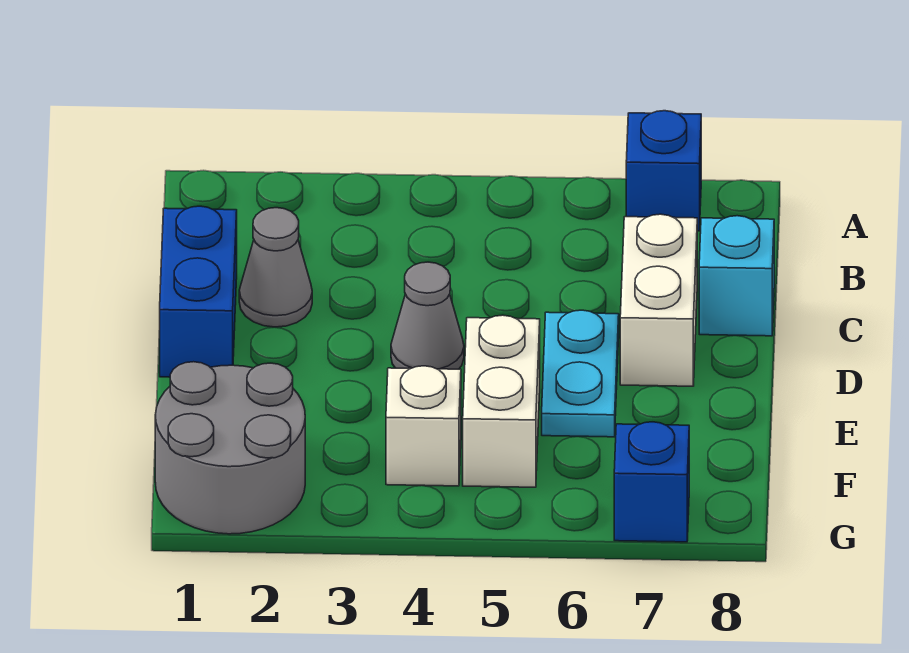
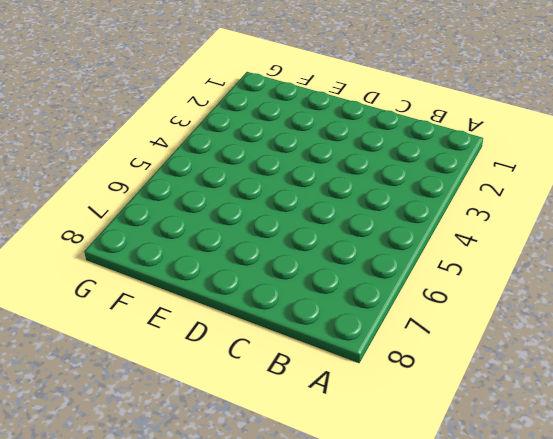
none -> blue 1x1 brick [626,111,701,231]
none -> blue 1x2 brick [160,206,237,377]

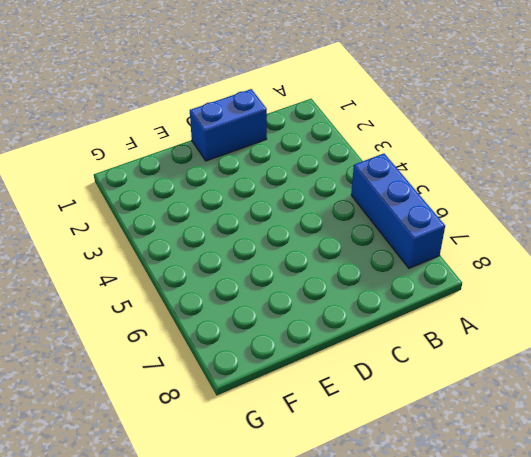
blue 1x3 brick [351,154,445,268] -> blue 1x1 brick [626,111,701,231]
none -> grey 1x1 cone [239,208,312,327]
none -> white 1x2 brick [620,214,697,386]

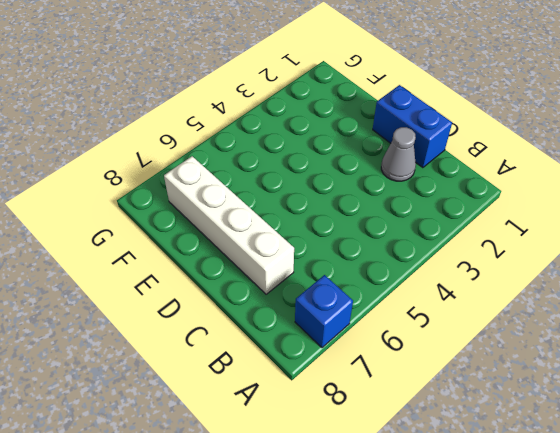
white 1x4 brick [164,156,294,294] -> white 1x2 brick [620,214,697,386]
none -> cyan 1x1 brick [699,216,774,336]
none -> grey 1x1 cone [391,262,464,369]

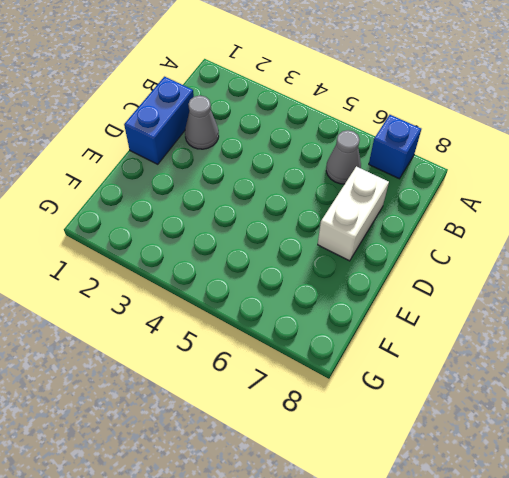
grey 1x1 cone [326,130,361,184] -> grey 1x1 cone moved to [391,262,464,369]
none -> cyan 1x1 brick [699,216,774,336]
none -> cyan 1x2 plate [542,310,619,437]

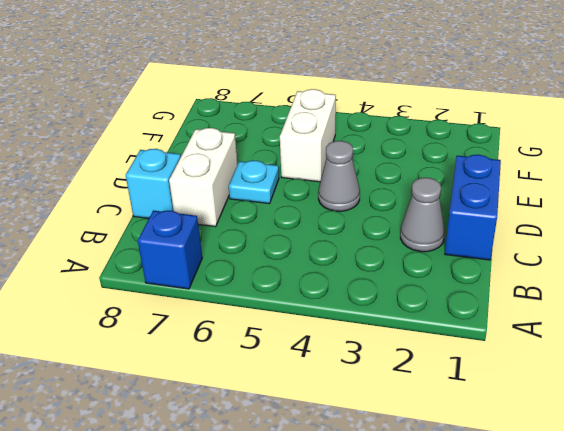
cyan 1x1 plate [229,161,279,204] -> cyan 1x2 plate [542,310,619,437]
none -> grey 2x2 round brick [155,362,305,534]
none -> white 1x1 brick [386,366,461,486]

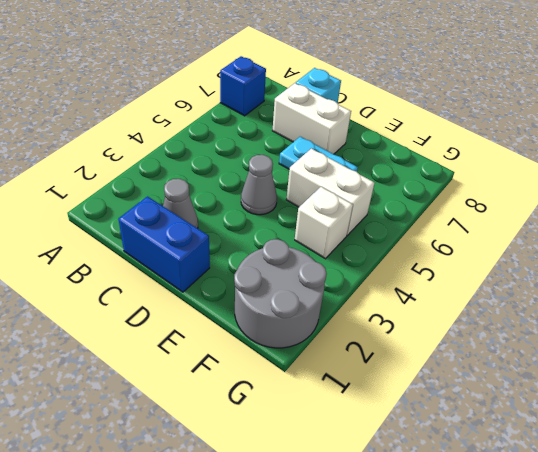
none -> blue 1x1 brick [614,422,689,542]

